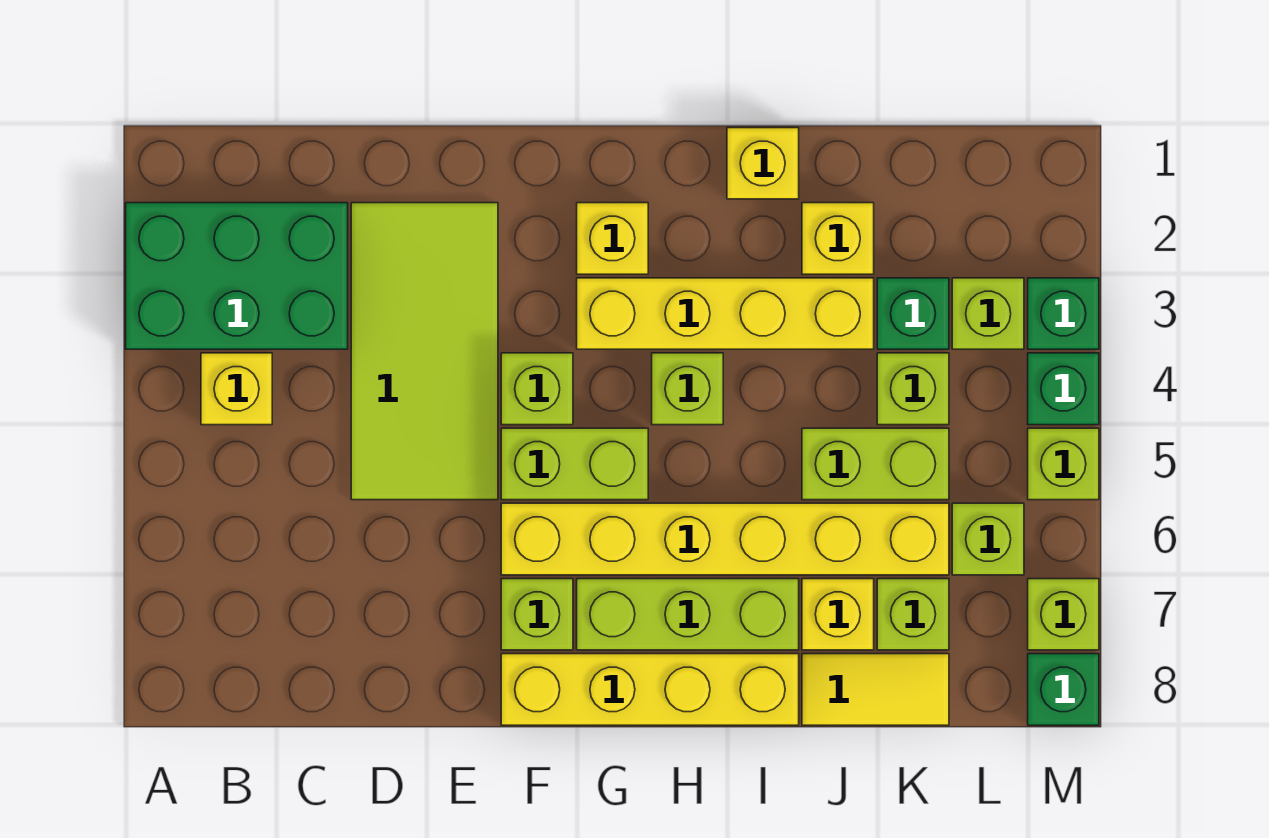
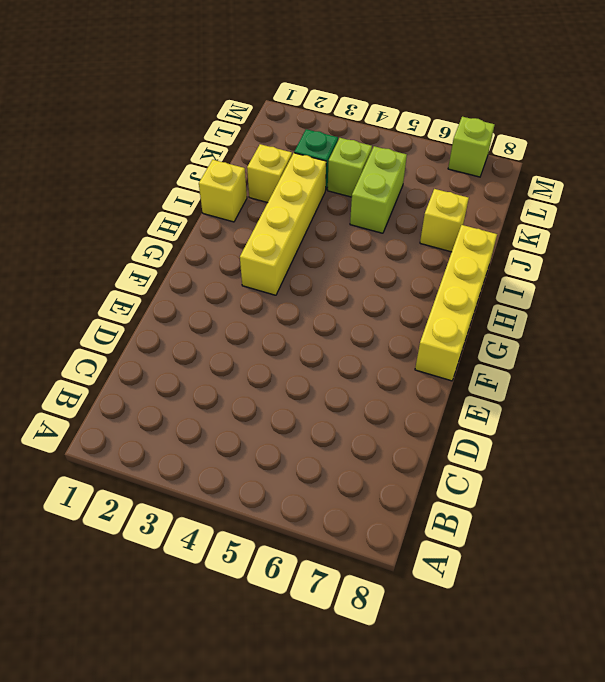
none -> green 2x3 brick [126,203,348,349]
none -> yellow 1x1 brick [201,353,272,425]
none -> lime 2x4 tile [351,203,498,500]

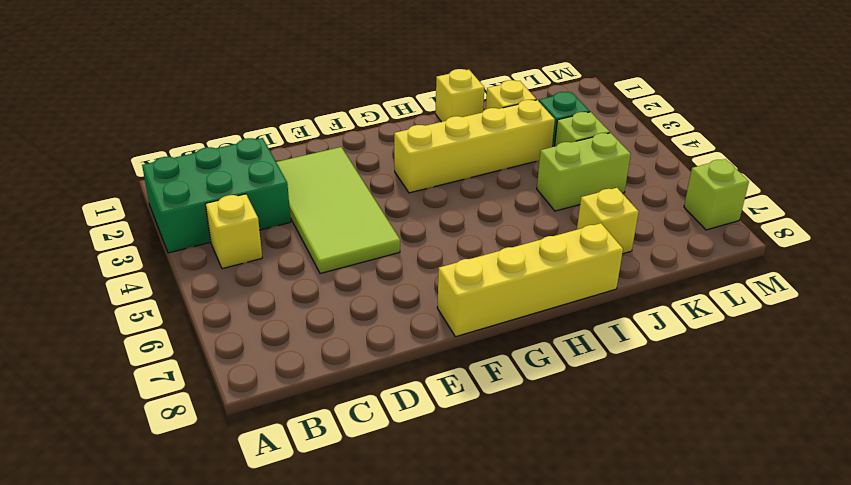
none -> lime 1x1 brick [501,353,573,425]
none -> lime 1x2 brick [501,428,648,500]
none -> yellow 1x6 brick [501,503,949,575]

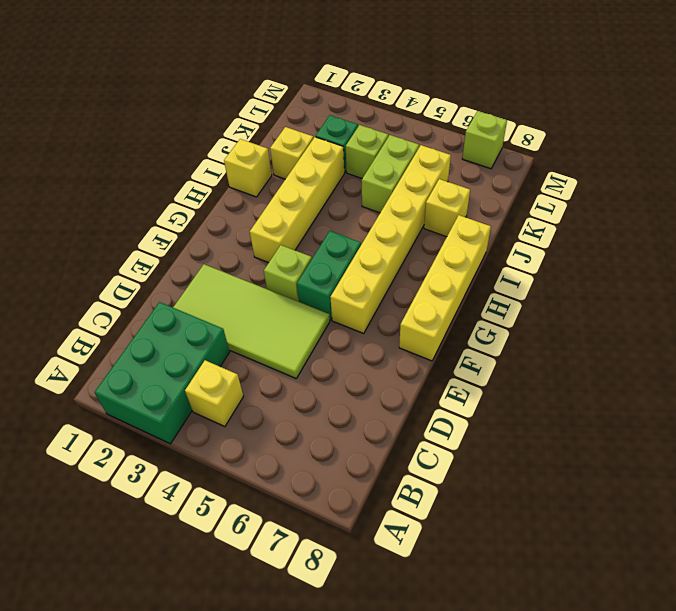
green 1x2 brick [297,231,361,320] -> lime 1x2 brick [501,428,648,500]
none -> lime 1x1 brick [501,579,573,650]
none -> yellow 1x1 brick [577,203,648,274]
none -> lime 1x3 brick [577,579,799,650]

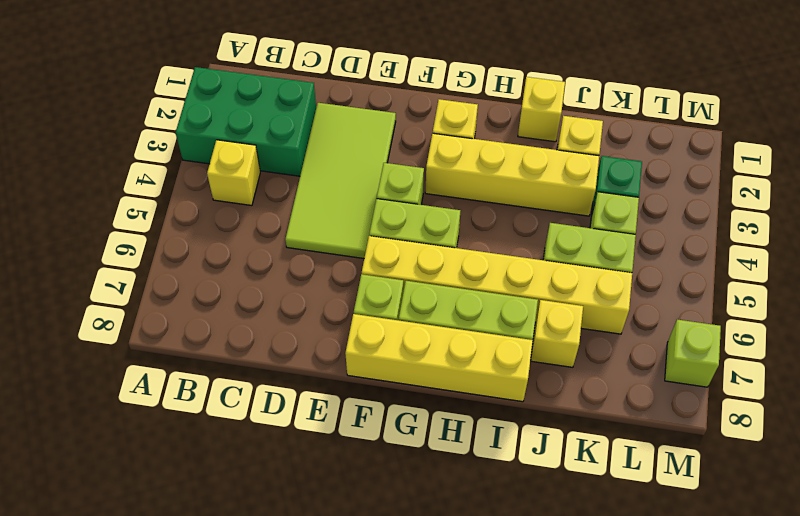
none -> lime 1x1 brick [652,353,723,425]
none -> yellow 1x2 tile [802,654,949,725]
none -> lime 1x1 brick [877,579,949,650]

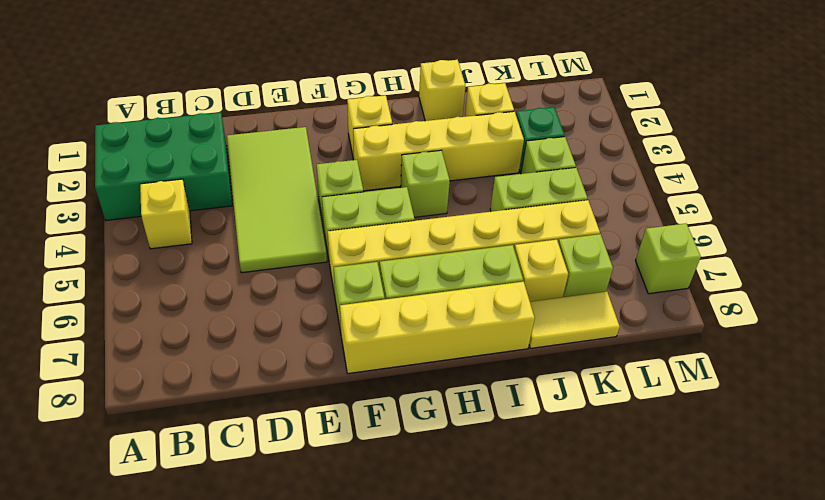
none -> lime 1x1 brick [952,278,1024,349]
none -> lime 1x1 brick [952,503,1024,575]
none -> green 1x1 brick [1028,278,1099,349]

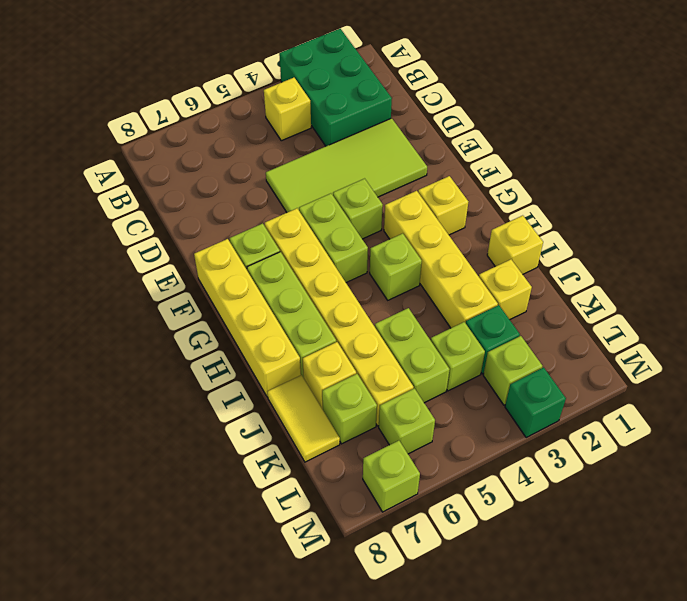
none -> green 1x1 brick [1028,353,1099,425]
none -> lime 1x1 brick [1028,428,1099,500]
none -> green 1x1 brick [1028,654,1099,725]

